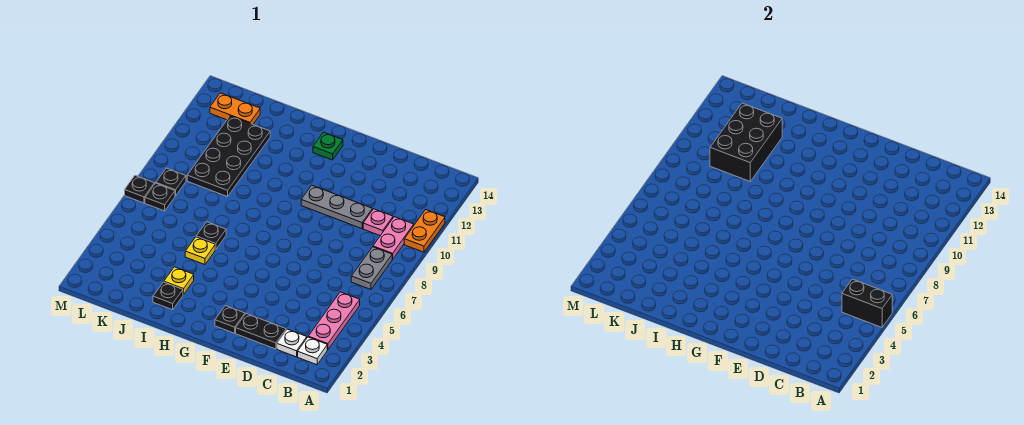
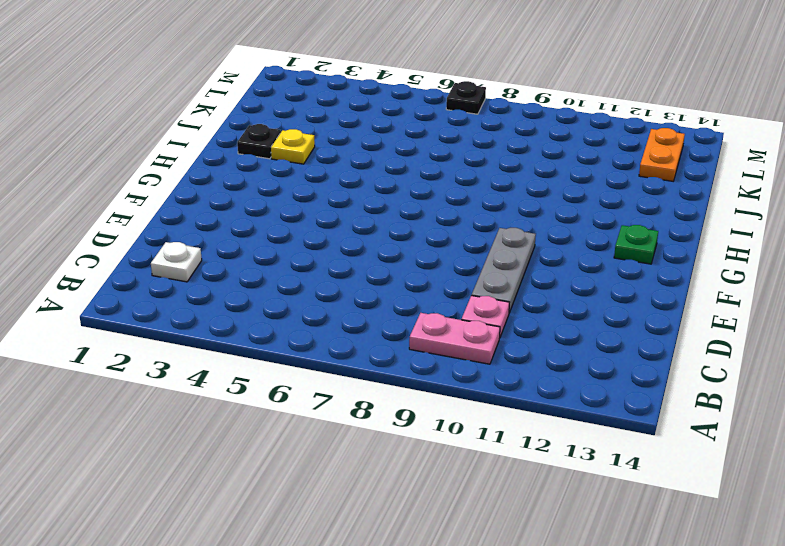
none -> orange 1x2 plate [404,210,445,252]
none -> white 1x1 plate [298,337,327,365]
none -> pink 1x3 plate [308,292,360,350]

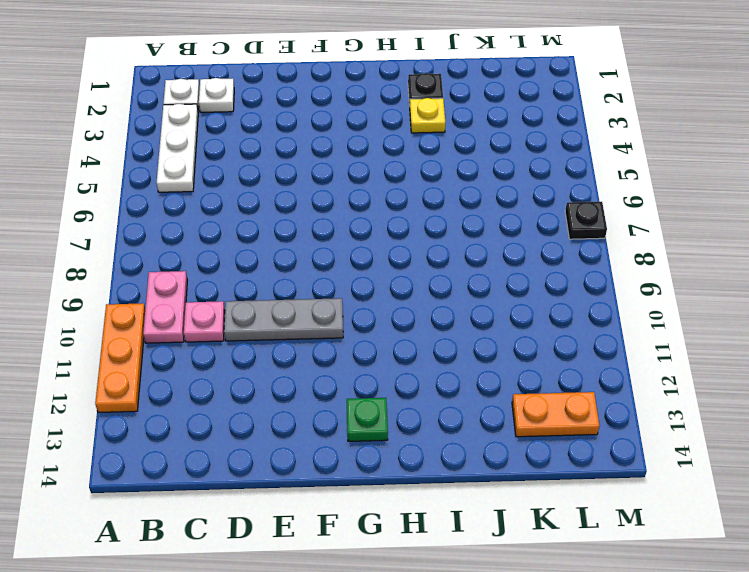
orange 1x3 plate [95,303,145,412] -> orange 1x2 plate [404,210,445,252]
white 1x3 plate [156,104,198,192] -> pink 1x3 plate [308,292,360,350]
none -> grey 1x2 plate [351,247,392,289]
none -> black 1x2 plate [236,314,286,349]
none -> black 1x1 plate [215,306,245,333]

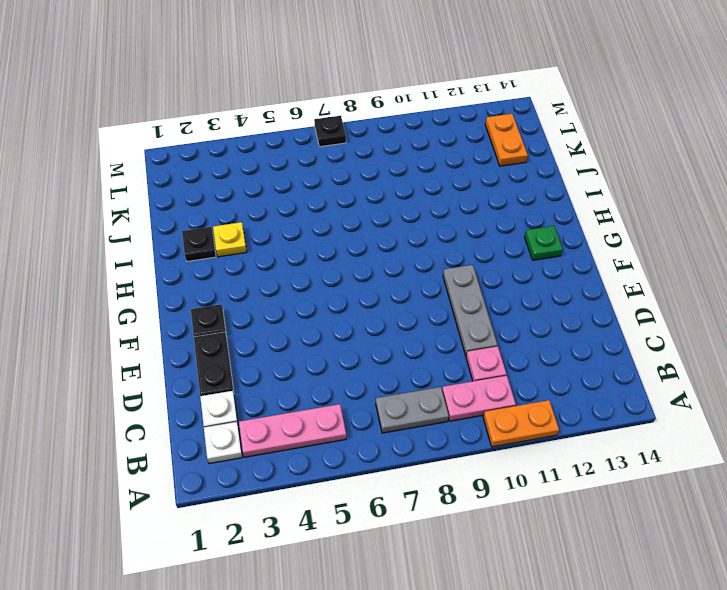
none -> yellow 1x1 plate [185,237,215,265]
none -> black 1x1 plate [196,222,226,250]
none -> black 2x4 plate [187,116,270,197]

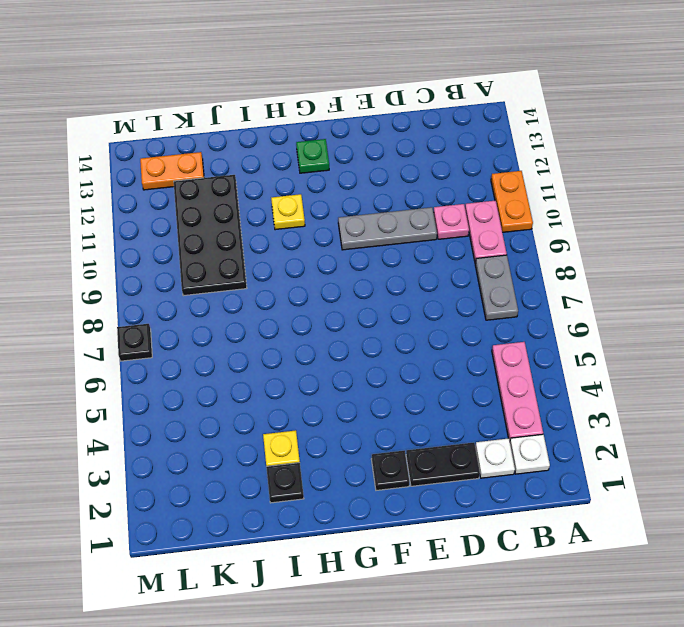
yellow 1x1 plate [271,194,305,230] -> yellow 1x1 plate moved to [185,237,215,265]
none -> black 1x1 plate [196,222,226,250]
none -> black 1x1 plate [145,183,175,211]
none -> black 1x1 plate [156,168,186,196]

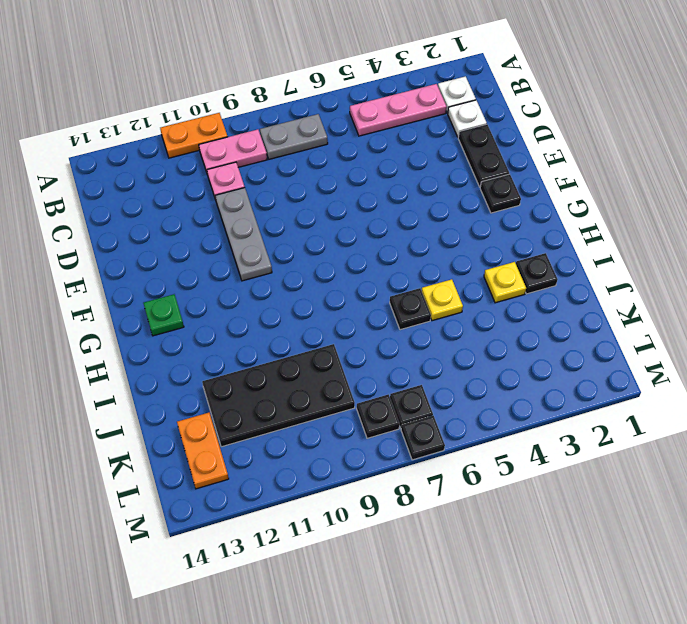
none -> black 1x2 brick [842,279,892,327]
none -> black 2x3 brick [710,103,782,181]

